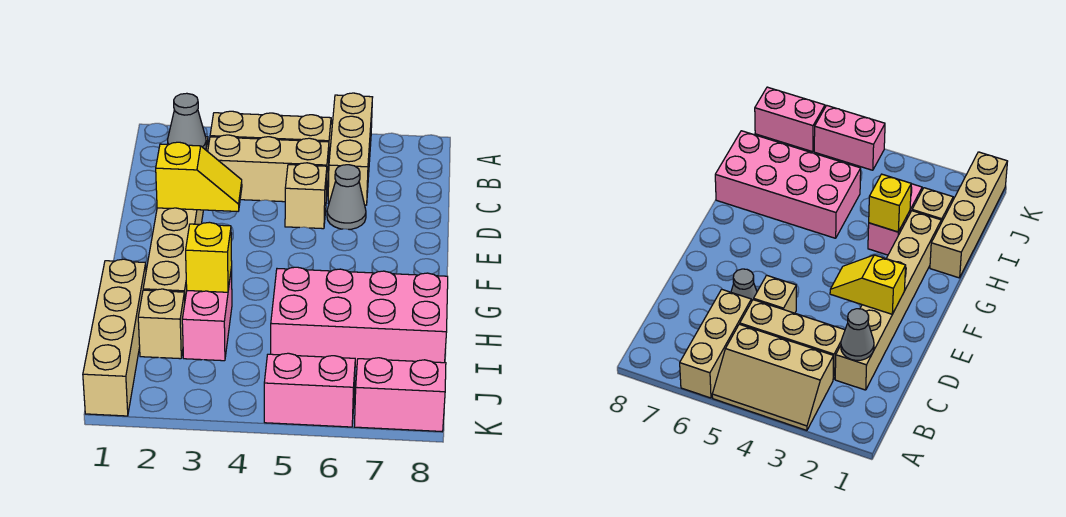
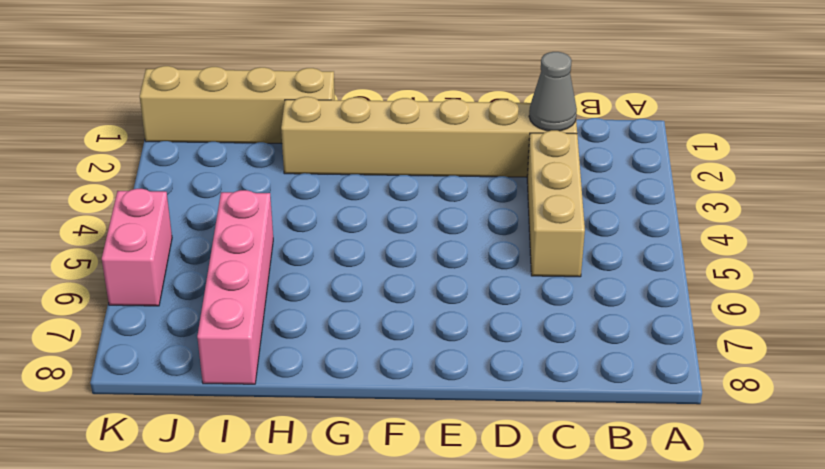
pink 1x4 brick [197,190,273,384] -> pink 2x4 brick [271,267,448,367]
none -> tan 2x3 slope [210,111,332,177]
none -> tan 1x3 brick [328,93,373,205]
none -> tan 1x1 brick [285,163,327,229]

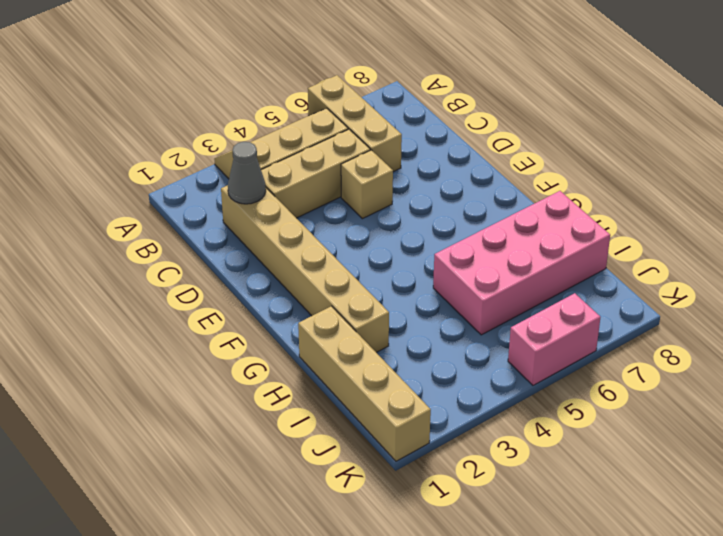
none -> grey 1x1 cone [327,165,366,229]
none -> pink 1x2 brick [182,267,232,361]
none -> tan 1x1 brick [138,289,185,359]

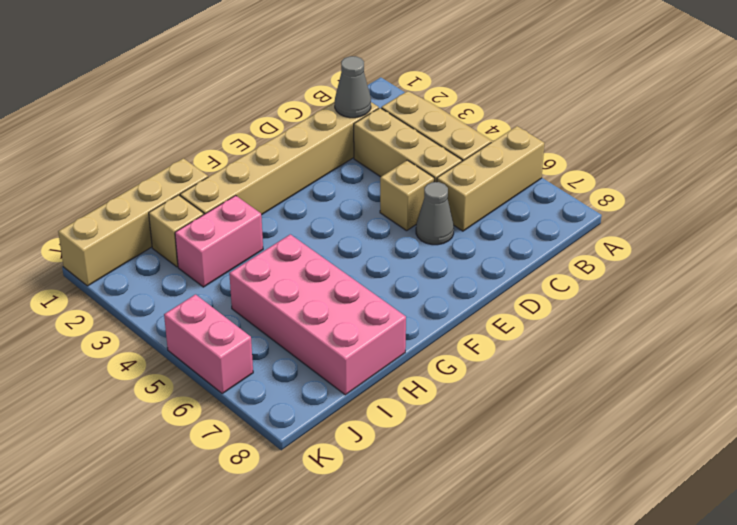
none -> pink 1x2 brick [354,358,446,431]
none -> yellow 1x2 slope [156,142,242,211]
none -> yellow 1x1 brick [186,222,232,292]

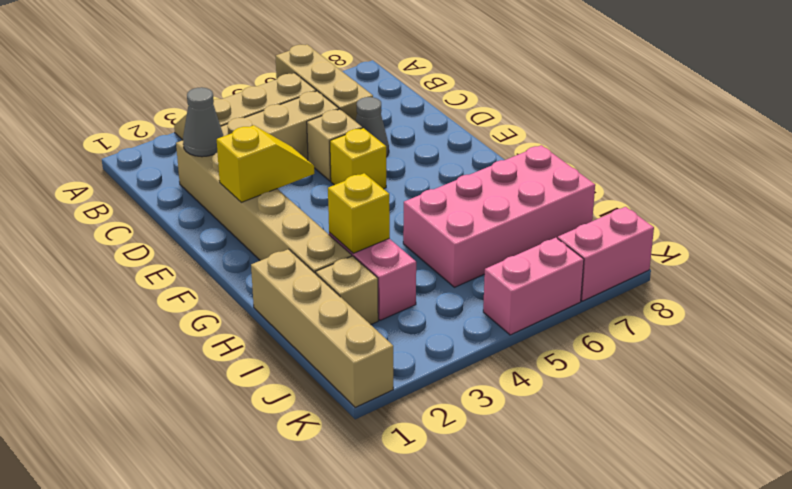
yellow 1x1 brick [330,128,386,189] -> none

